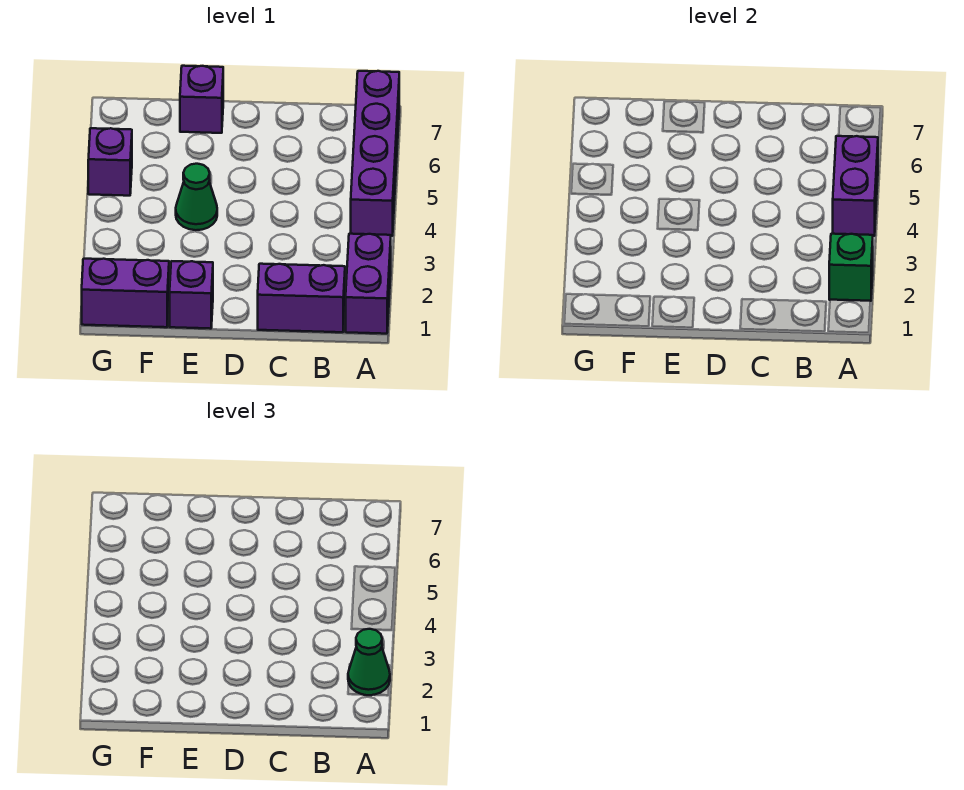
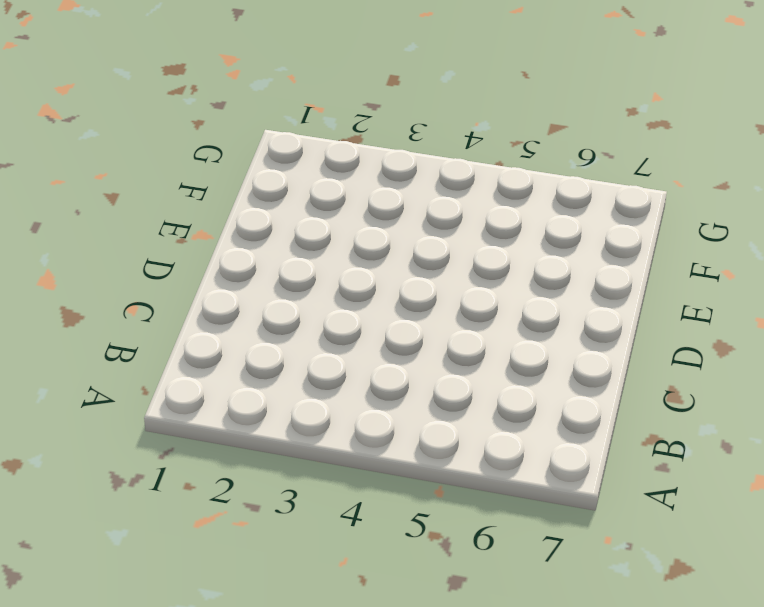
none -> purple 1x2 brick [346,234,391,334]
none -> purple 1x4 brick [351,71,399,236]

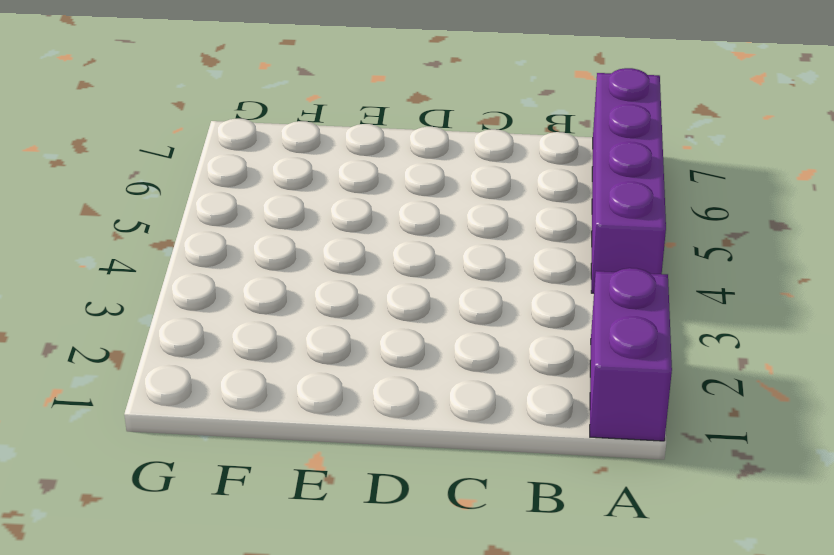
none -> purple 1x2 brick [258,264,345,332]
none -> purple 1x1 brick [170,261,213,329]

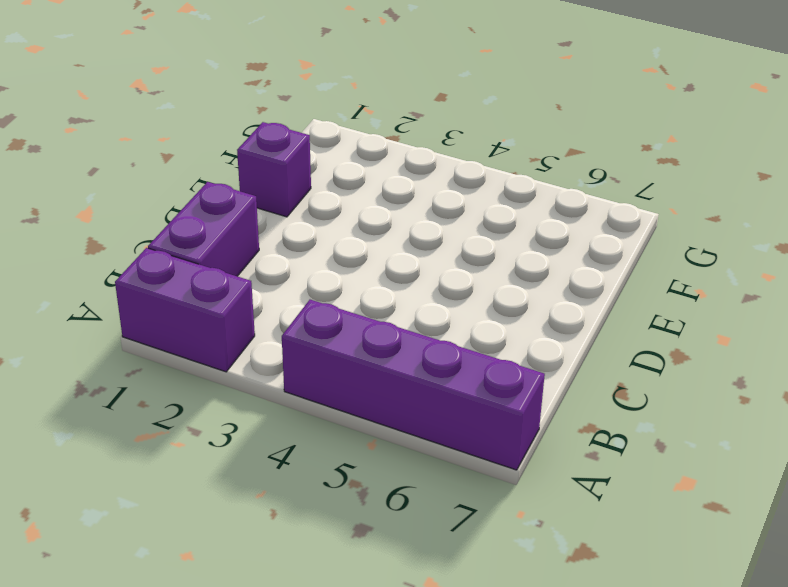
none -> green 1x1 cone [176,164,217,230]
none -> purple 1x1 brick [180,66,223,133]

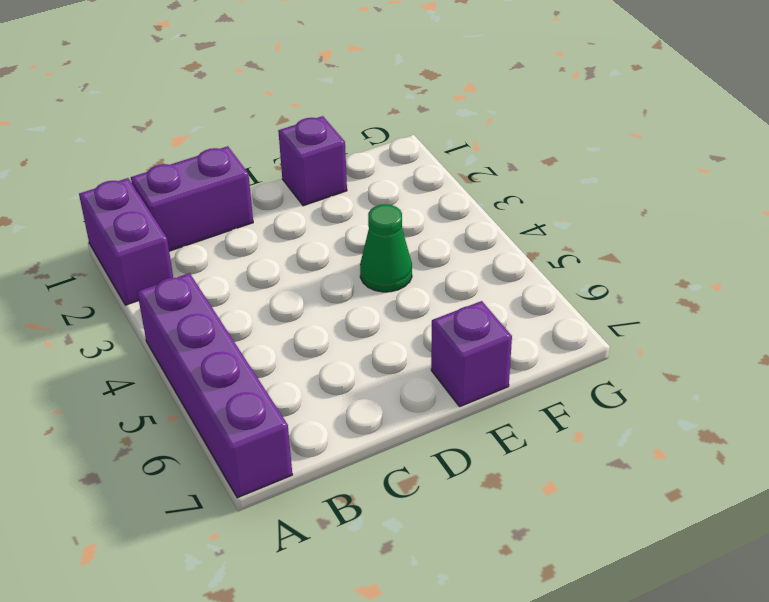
none -> purple 1x2 brick [82,259,169,327]
none -> purple 1x1 brick [88,128,132,196]

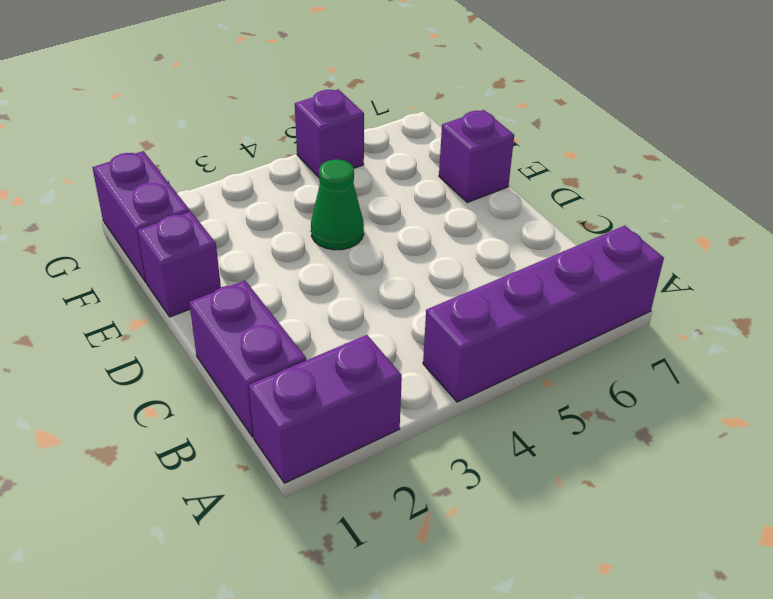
none -> green 1x1 brick [829,234,873,301]
none -> purple 1x2 brick [833,136,878,236]

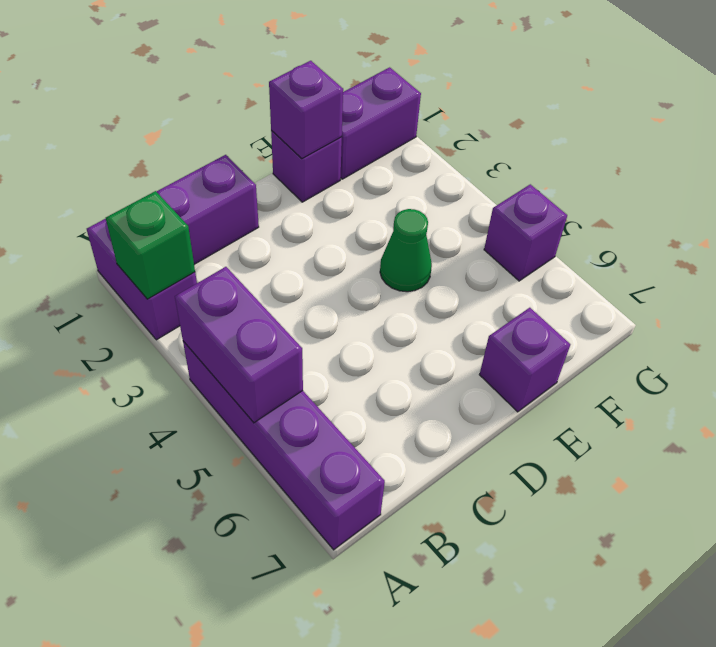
purple 1x1 brick [269,61,343,159] -> none
none -> green 1x1 cone [348,629,390,695]

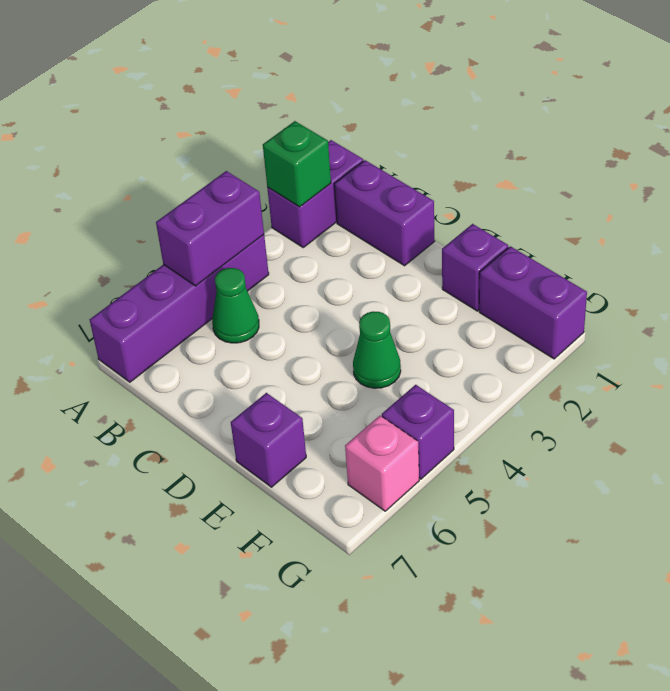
green 1x1 cone [212,268,259,343] -> green 1x1 cone moved to [348,629,390,695]
pink 1x1 brick [345,416,419,511] -> none

